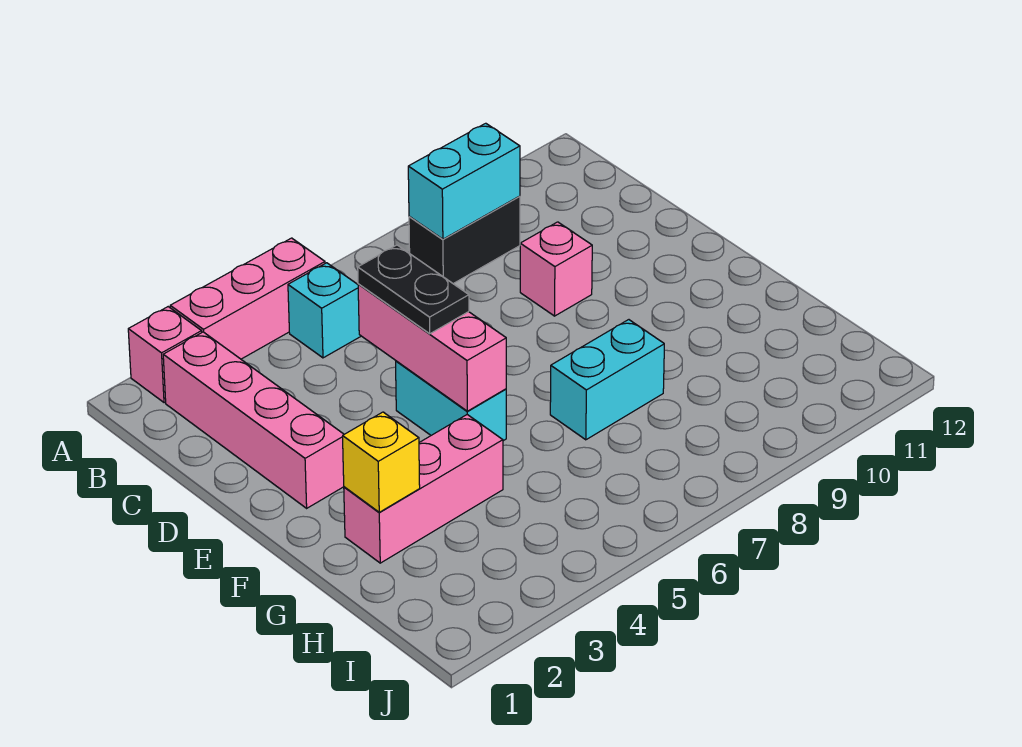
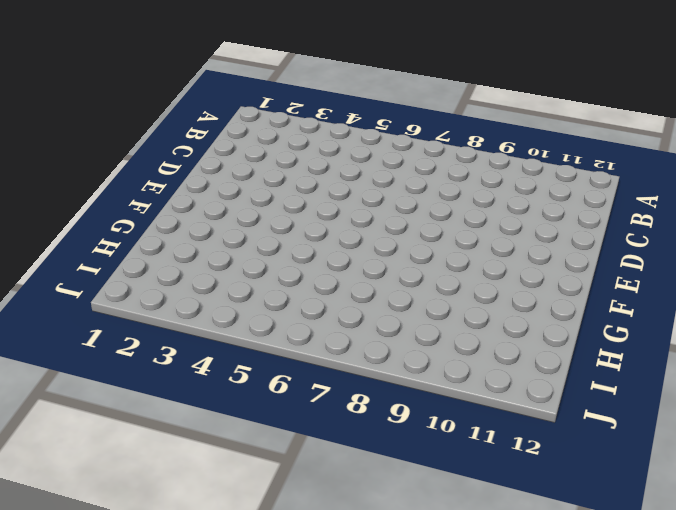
none -> pink 1x1 brick [128,307,202,403]
none -> pink 1x3 brick [170,238,325,359]
none -> pink 1x4 brick [163,332,344,508]

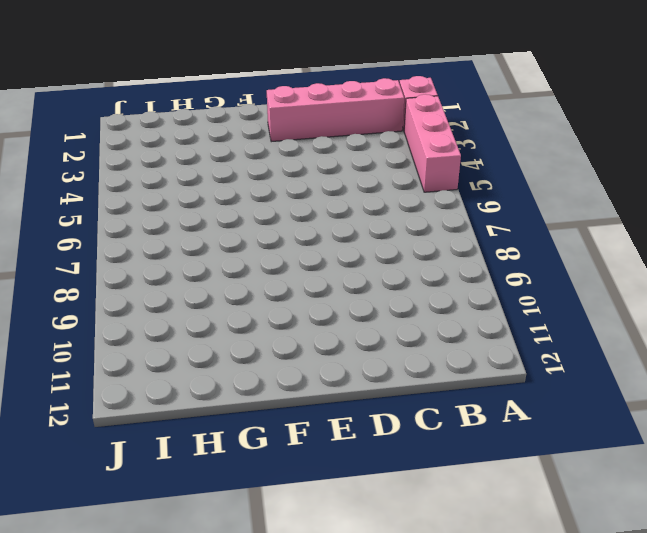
none -> cyan 1x1 brick [288,263,361,358]
none -> black 1x2 brick [409,196,520,284]
none -> pink 1x1 brick [520,222,592,316]

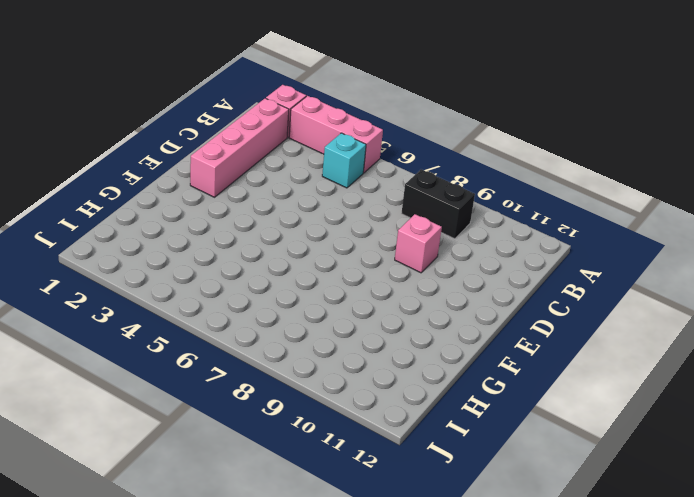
none -> cyan 1x2 brick [396,361,506,441]
none -> pink 1x3 brick [344,415,503,563]
none -> cyan 1x2 brick [550,320,664,440]

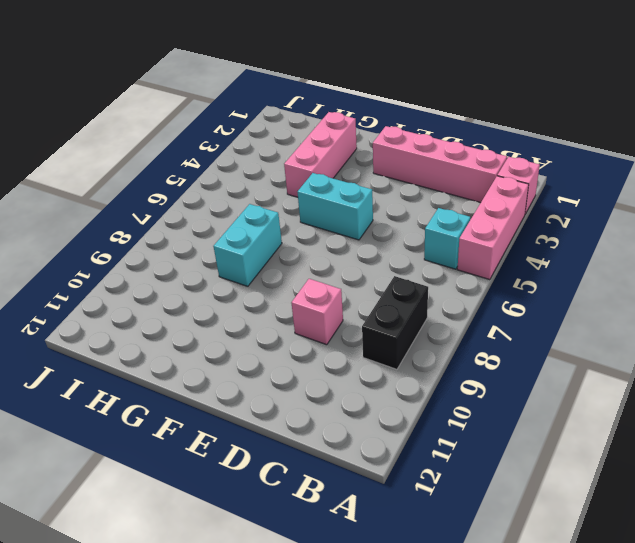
none -> cyan 1x2 brick [408,123,520,239]
none -> pink 1x3 brick [358,284,506,411]
none -> yellow 1x1 brick [343,412,420,512]

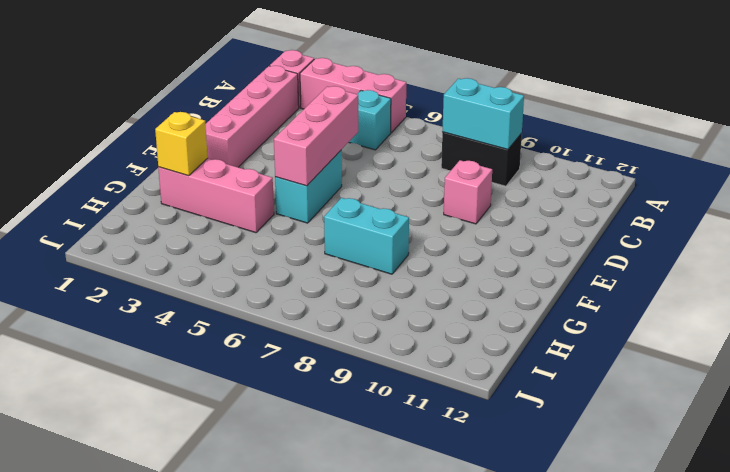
none -> black 1x2 plate [358,245,469,334]

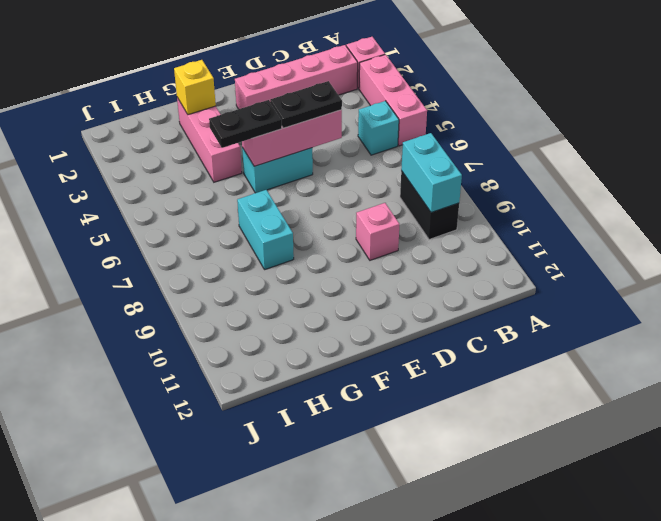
black 1x2 plate [209,100,282,148] -> none

